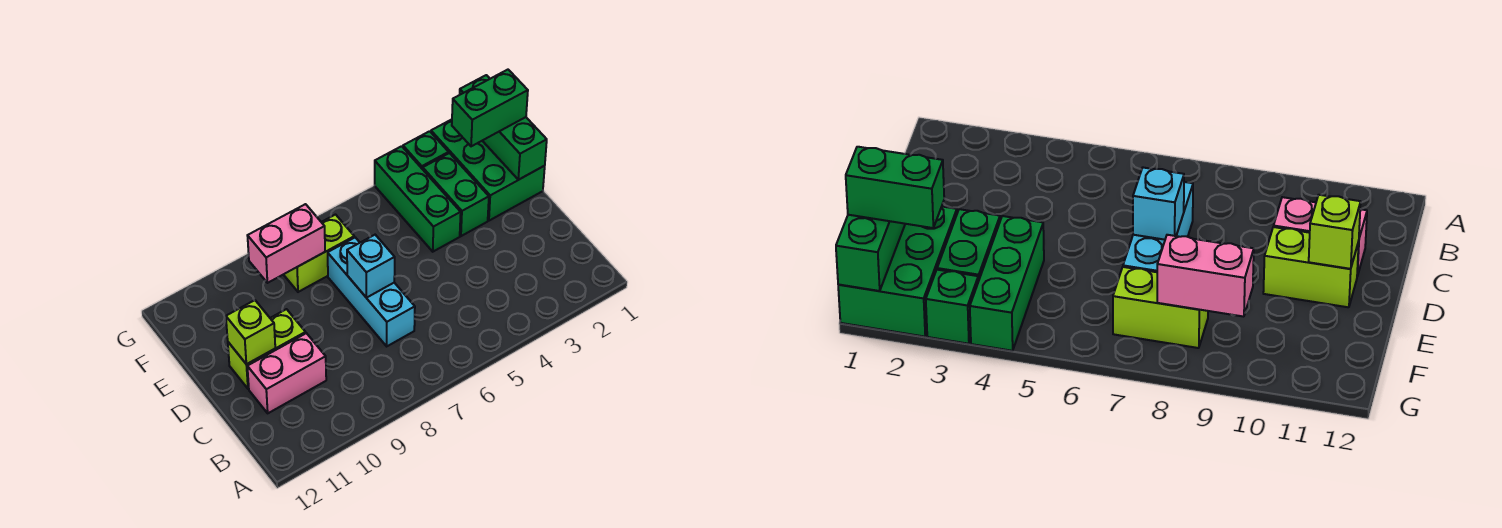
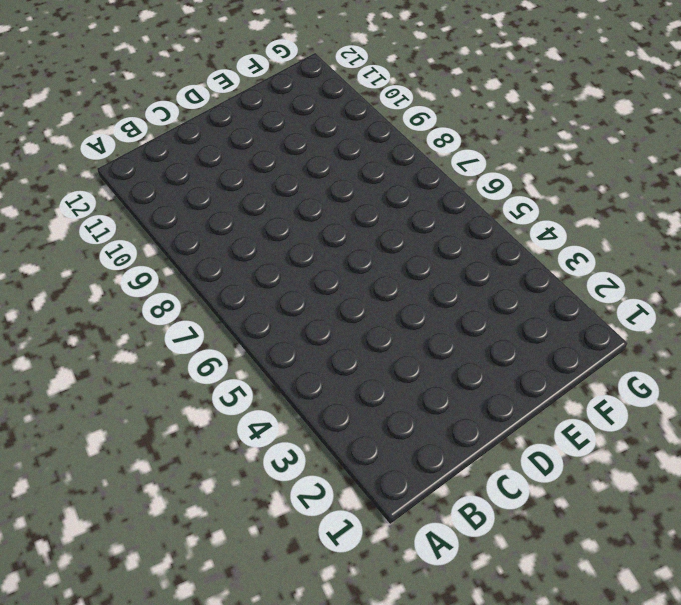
none -> cyan 1x3 brick [328,238,415,346]
none -> pink 1x2 brick [247,333,326,413]
none -> lime 1x2 brick [228,309,306,389]

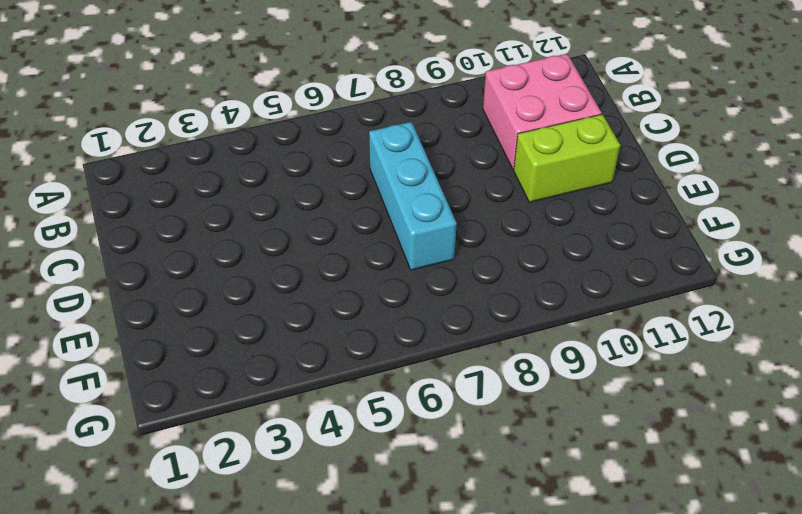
pink 2x2 brick [483,54,602,169] -> pink 1x2 brick [247,333,326,413]
none -> green 2x3 brick [431,119,545,221]
none -> green 1x2 brick [423,153,489,236]
none -> green 1x3 brick [375,146,461,252]

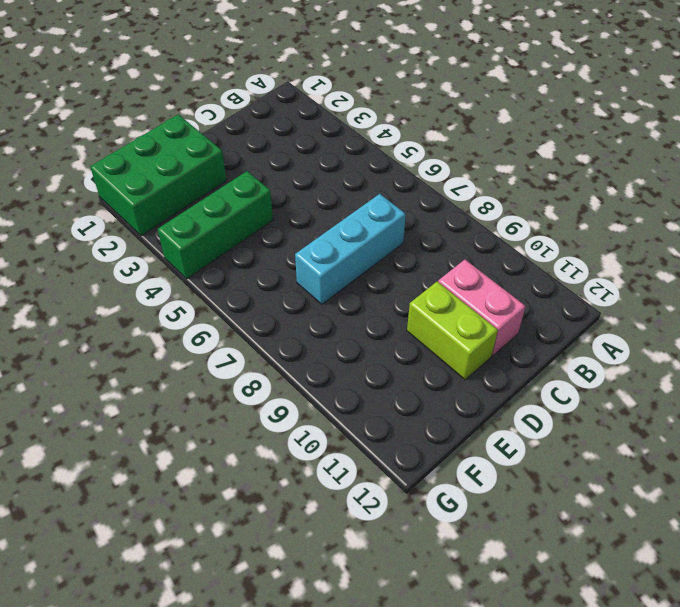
none -> green 1x2 brick [423,153,489,236]
none -> lime 1x2 brick [284,215,354,292]
none -> green 1x1 brick [403,131,449,169]

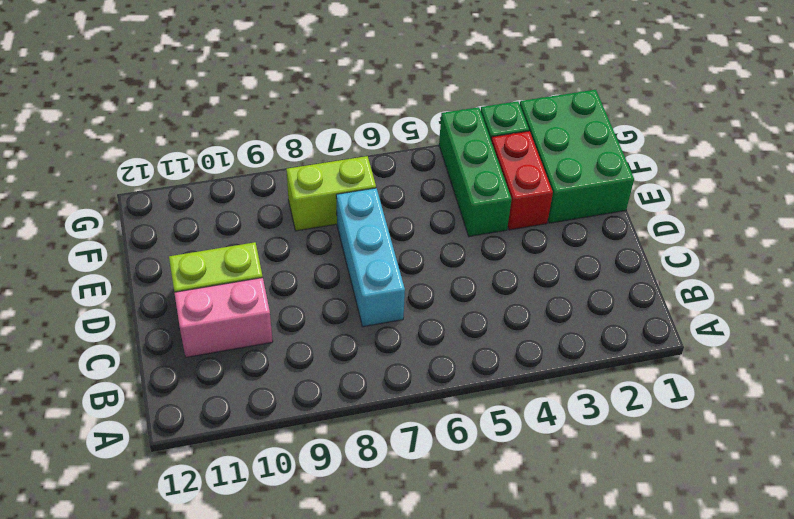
red 1x2 brick [491,131,553,230] -> green 1x2 brick [423,153,489,236]
none -> cyan 1x1 brick [347,235,395,298]
none -> lime 1x1 brick [226,300,275,364]
none -> green 1x3 brick [460,75,547,180]

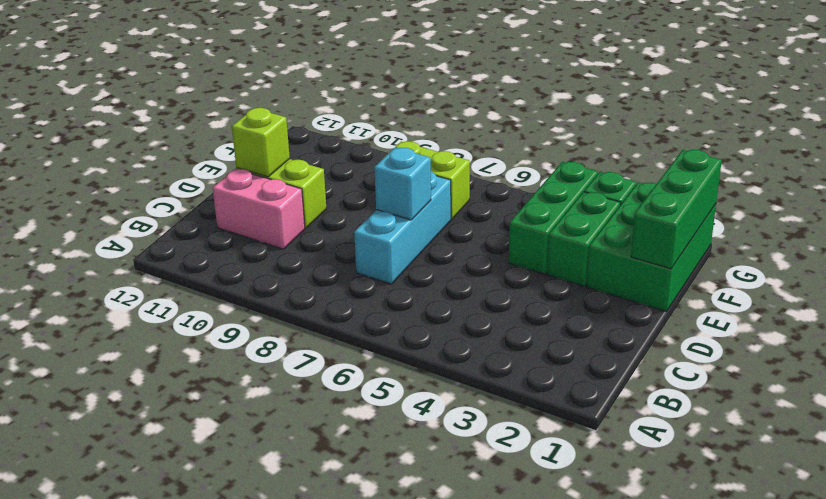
none -> pink 1x2 brick [247,204,325,283]
none -> green 1x2 brick [452,70,528,146]

